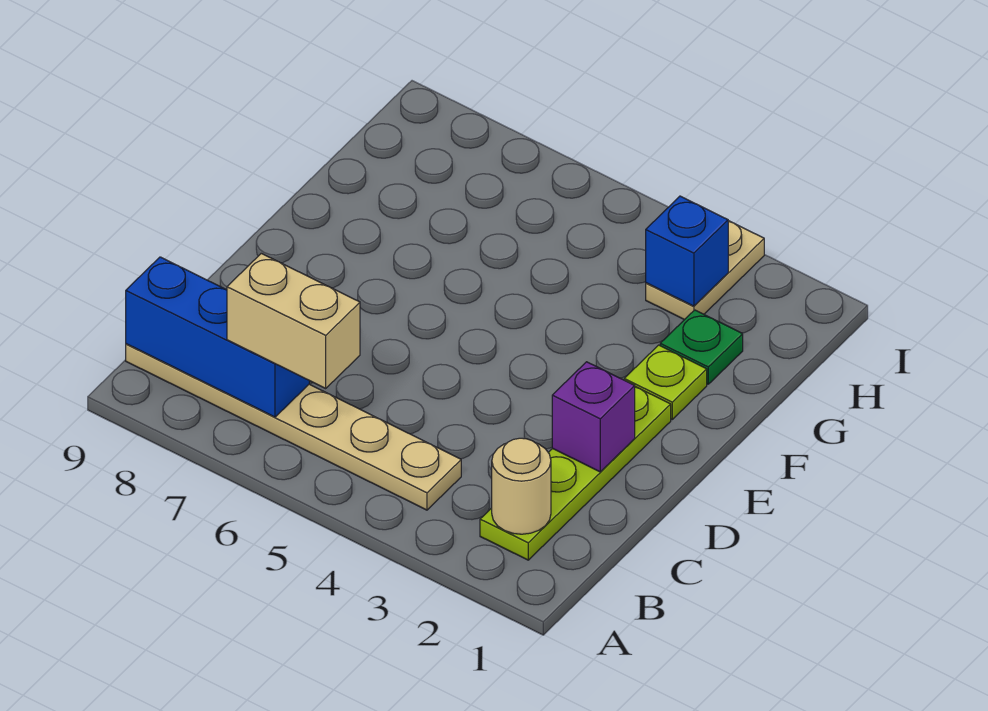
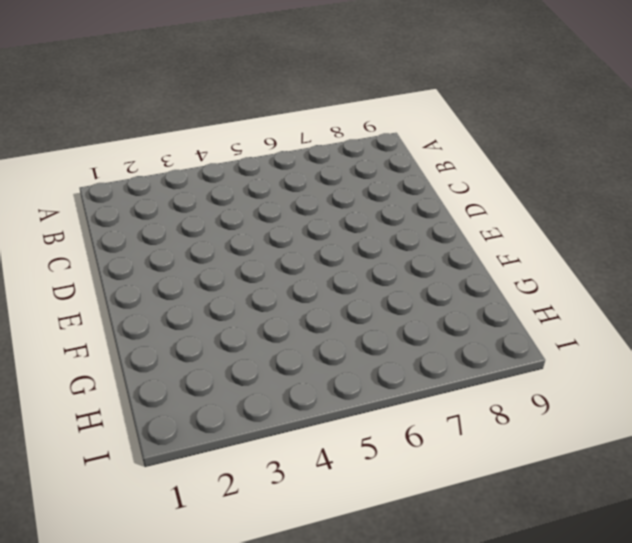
none -> lime 1x4 plate [480,387,671,560]
none -> tan 1x6 plate [126,344,461,510]

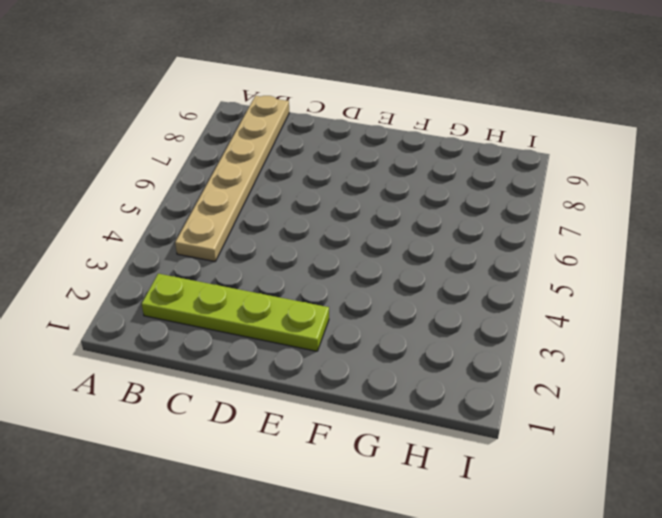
none -> lime 1x1 plate [624,345,707,419]
none -> green 1x1 plate [660,310,743,384]

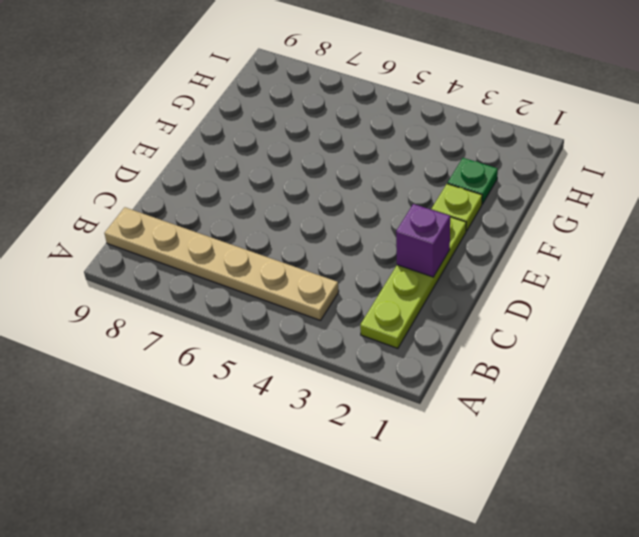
none -> tan 1x2 plate [646,221,764,320]
none -> tan 1x1 round brick [492,438,551,534]

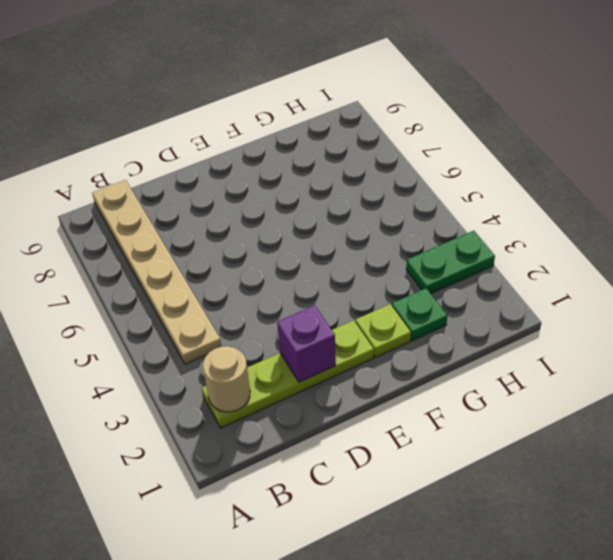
green 1x2 plate [406,231,495,294] -> tan 1x2 plate [646,221,764,320]
none -> blue 1x3 brick [126,257,309,417]
none -> blue 1x1 brick [646,196,728,306]

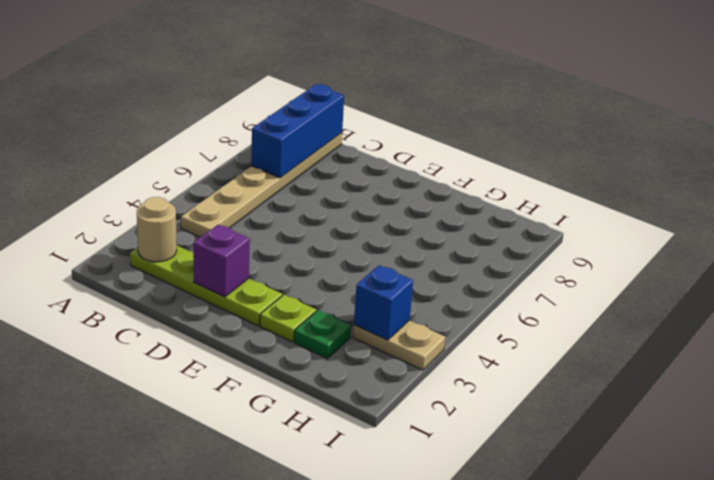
none -> tan 1x2 brick [227,253,360,388]

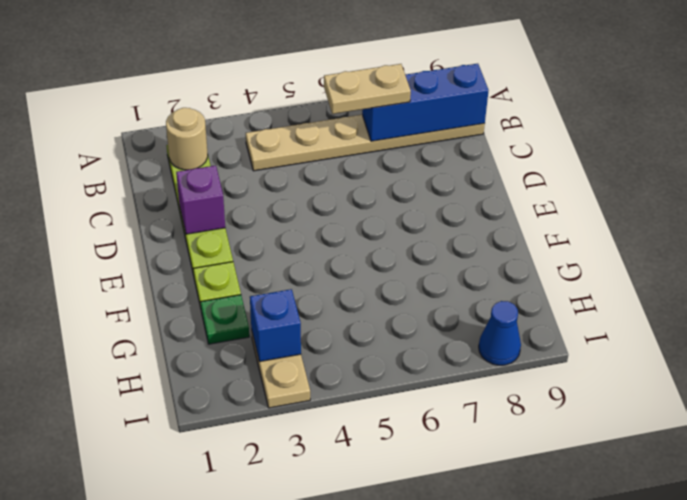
tan 1x2 plate [324,64,411,114] -> tan 1x2 brick [227,253,360,388]
blue 1x1 cone [479,301,521,365] -> none

